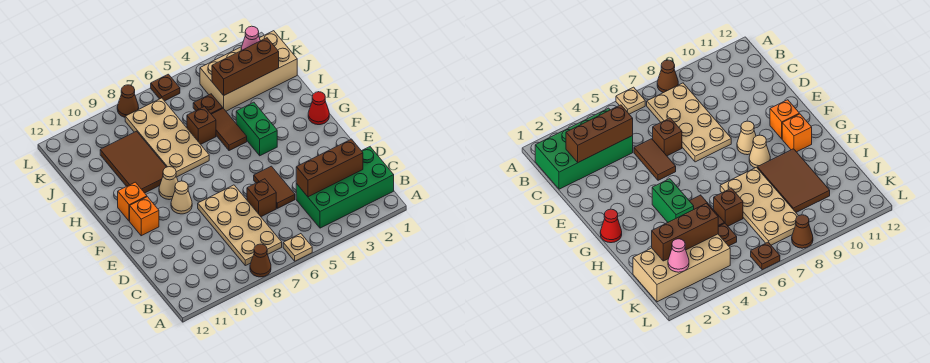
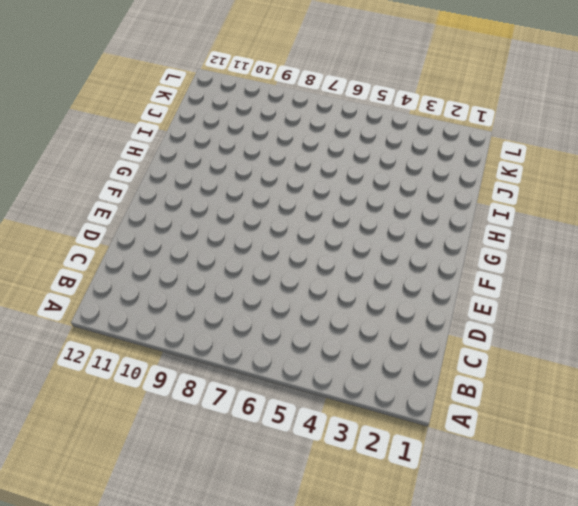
none -> tan 1x1 plate [283,234,312,261]
none -> brown 1x1 cone [250,244,271,277]
none -> green 2x4 brick [296,147,394,228]

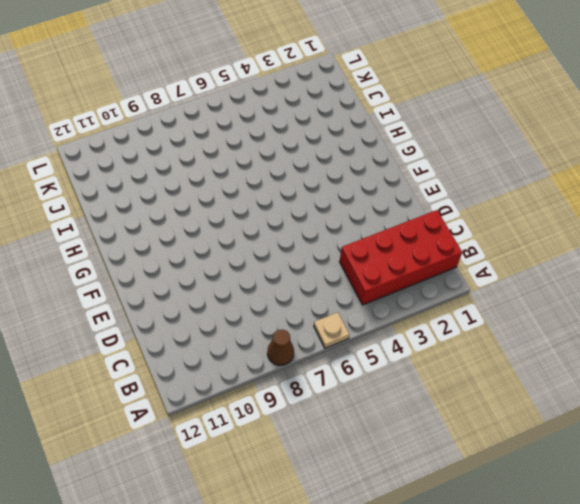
red 2x4 brick [339,210,462,305] -> green 2x4 brick [296,147,394,228]
none -> tan 2x4 plate [198,185,282,266]
none -> brown 1x2 tile [254,166,295,208]
none -> brown 1x1 brick [247,179,276,217]

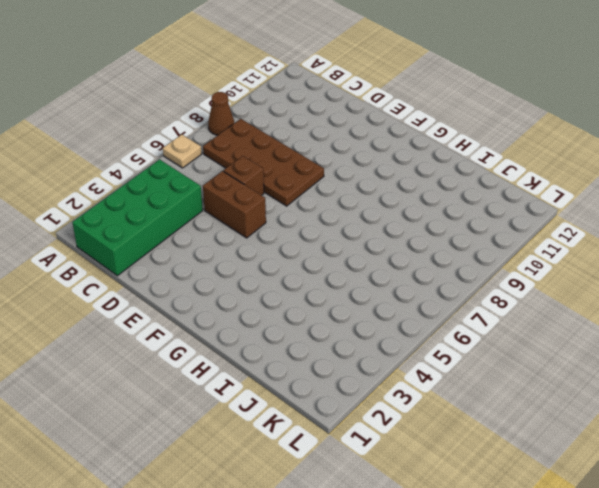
brown 2x4 plate [203,119,324,206] -> tan 2x4 plate [198,185,282,266]
brown 1x2 brick [203,171,266,238] -> brown 1x2 tile [254,166,295,208]
none -> tan 1x1 cone [171,181,192,214]
none -> orange 1x1 brick [130,197,159,236]
none -> red 1x1 cone [308,92,329,125]

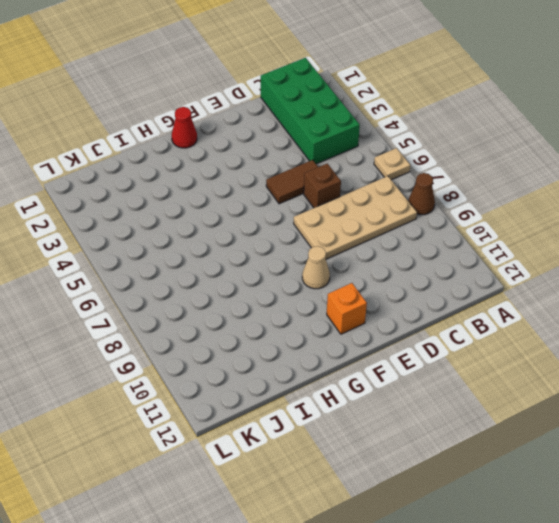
none -> green 1x2 brick [236,102,277,156]
none -> tan 1x1 cone [159,167,178,200]
none -> orange 1x1 brick [118,182,147,221]

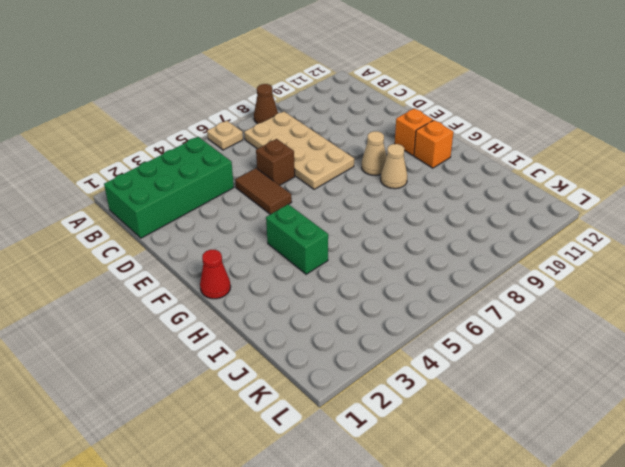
none -> brown 1x2 tile [211,108,247,151]
none -> tan 2x4 plate [125,98,209,177]
none -> brown 2x3 tile [100,131,166,193]

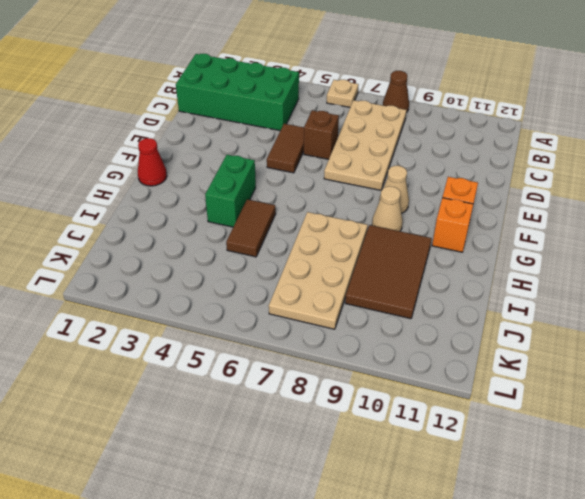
none -> brown 1x1 brick [187,106,216,144]
none -> tan 2x4 brick [200,31,297,111]
none -> brown 1x1 plate [193,94,223,114]

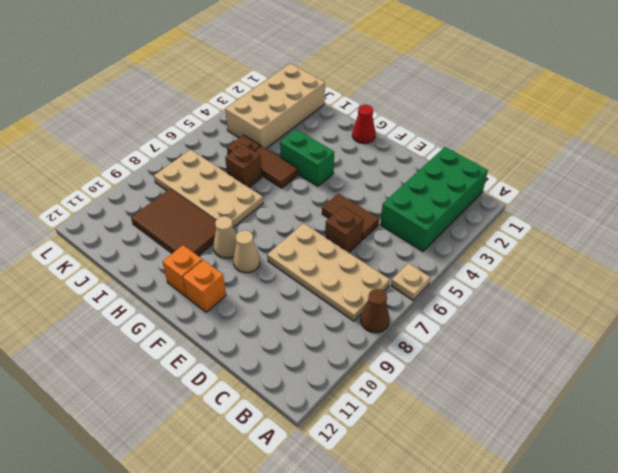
none -> brown 1x1 plate [151,74,180,101]
none -> brown 1x1 cone [117,85,139,117]
none -> brown 1x3 brick [296,139,363,197]

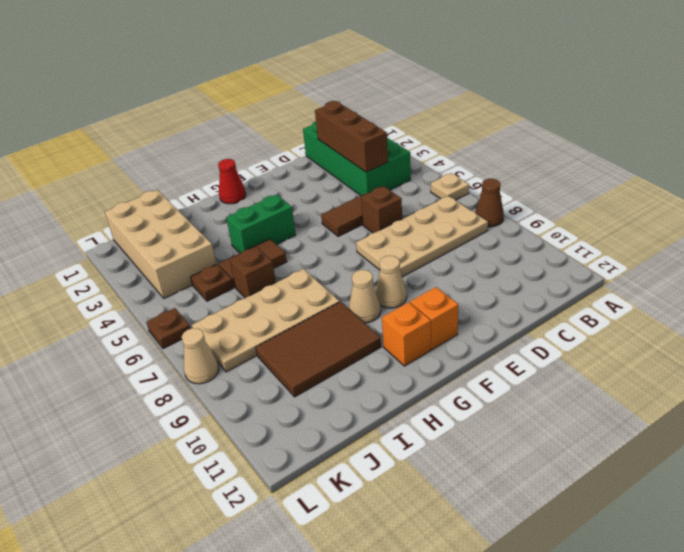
tan 1x1 cone [182,328,219,384] -> brown 1x1 cone [117,85,139,117]
none -> brown 1x3 brick [212,38,279,96]
none -> pink 1x1 cone [241,26,260,50]

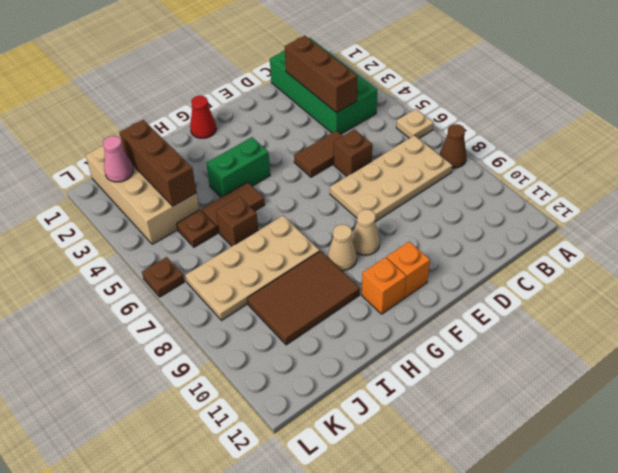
none -> brown 1x1 cone [117,85,139,117]

